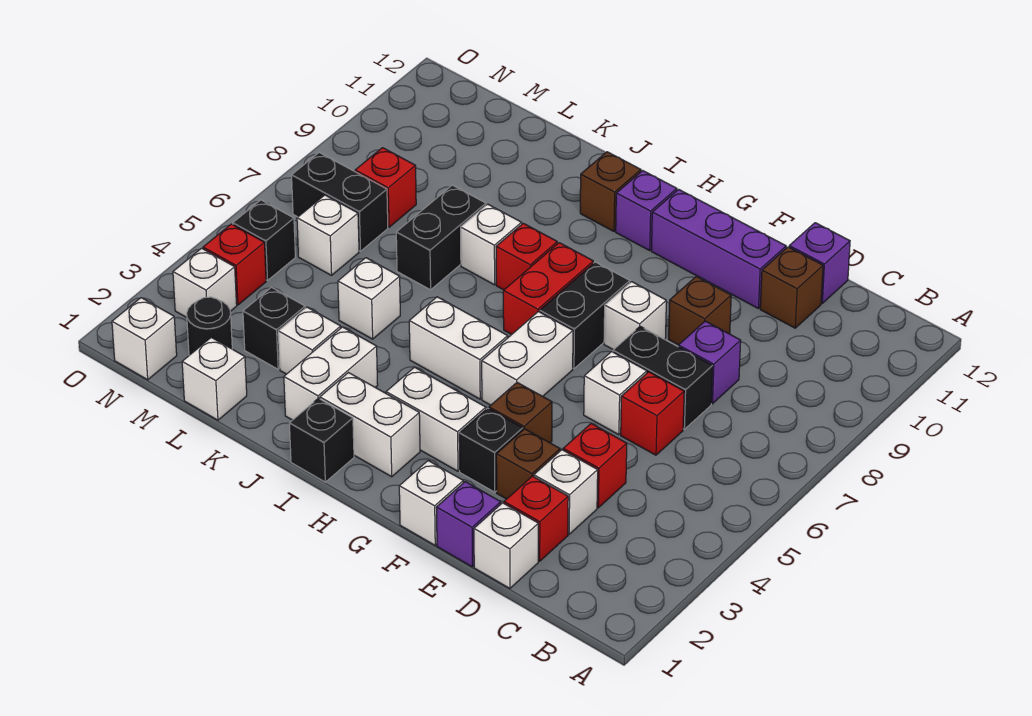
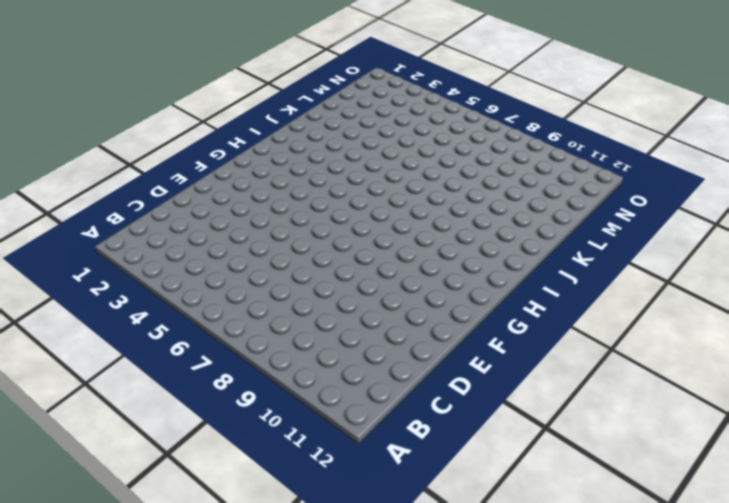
none -> white 1x1 brick [474,503,538,588]
none -> red 1x1 brick [504,476,568,561]
none -> white 1x1 brick [534,450,598,534]
none -> red 1x1 brick [563,423,627,508]

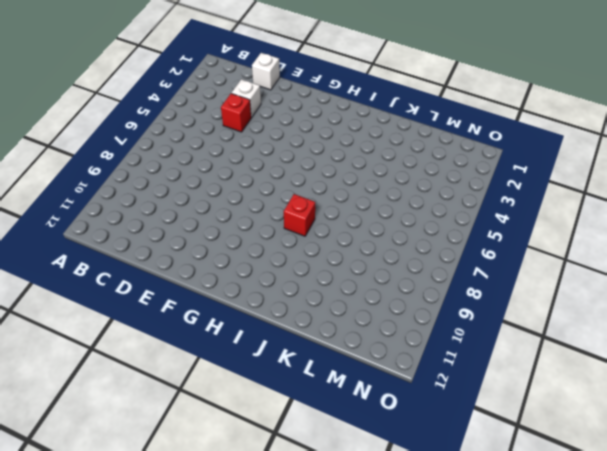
none -> red 1x1 brick [504,476,568,561]
none -> red 1x1 brick [621,372,684,455]
none -> black 1x2 brick [613,326,713,429]
none -> purple 1x1 brick [678,321,741,404]

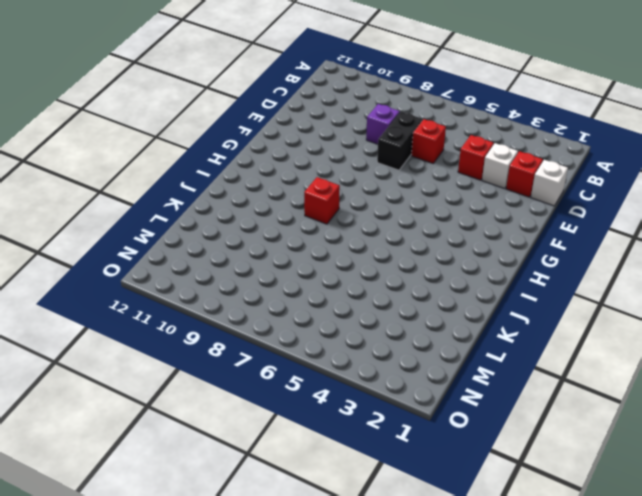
none -> brown 1x1 brick [760,247,823,328]
none -> purple 1x1 brick [789,223,850,303]
none -> purple 1x1 brick [436,482,501,567]
none -> brown 1x1 brick [496,429,560,499]

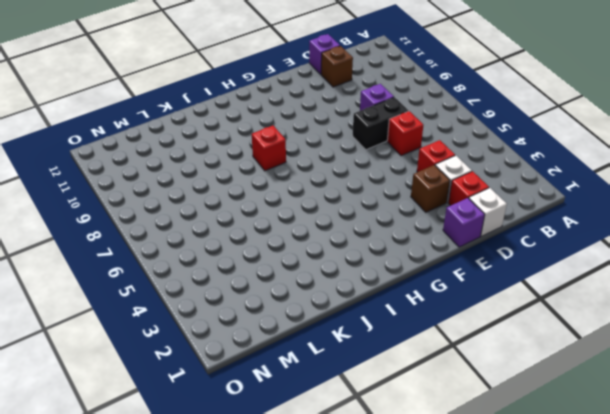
none -> white 1x1 brick [584,352,647,435]
none -> brown 1x1 brick [669,277,731,345]
none -> purple 1x3 brick [651,189,786,309]
none -> white 1x1 brick [399,461,463,545]

